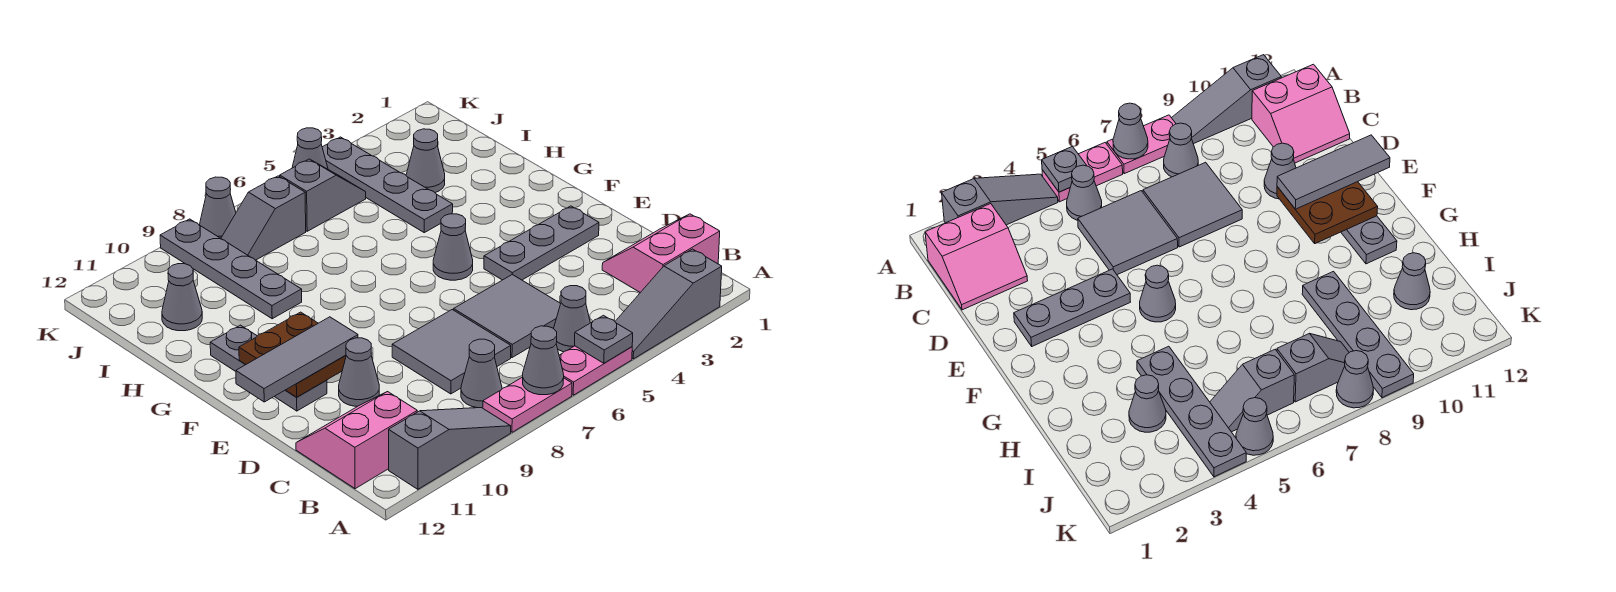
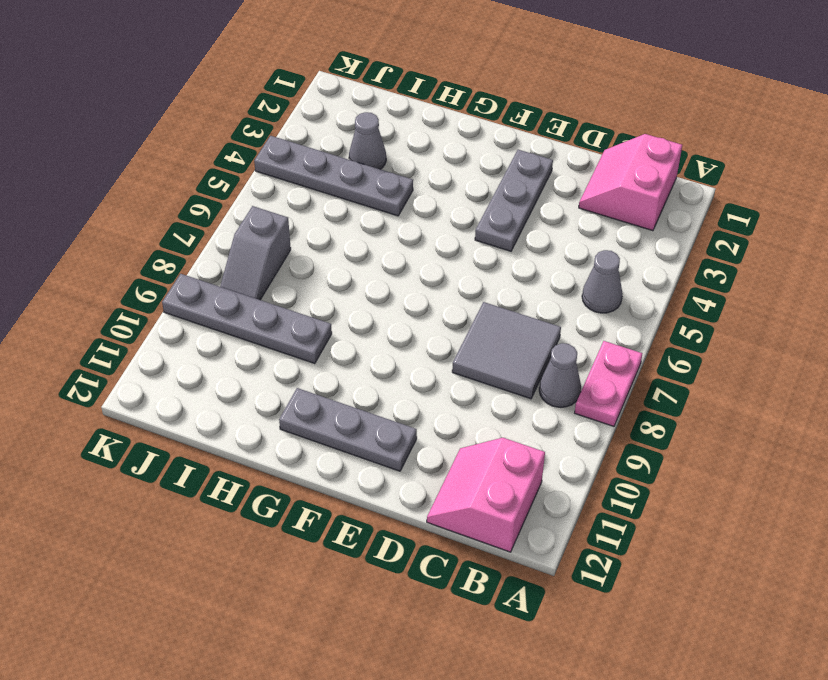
none -> grey 1x3 slope [615,249,722,359]
none -> pink 1x2 plate [559,346,632,395]
none -> grey 1x3 slope [389,408,511,489]

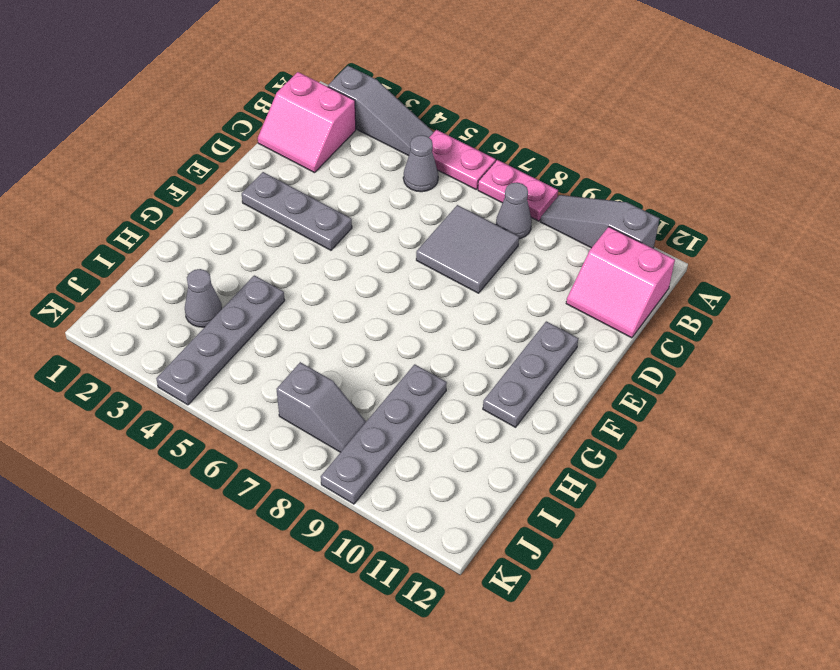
none -> grey 2x2 tile [454,275,561,358]
none -> grey 1x1 cone [339,338,379,406]
none -> grey 1x1 cone [433,214,473,280]

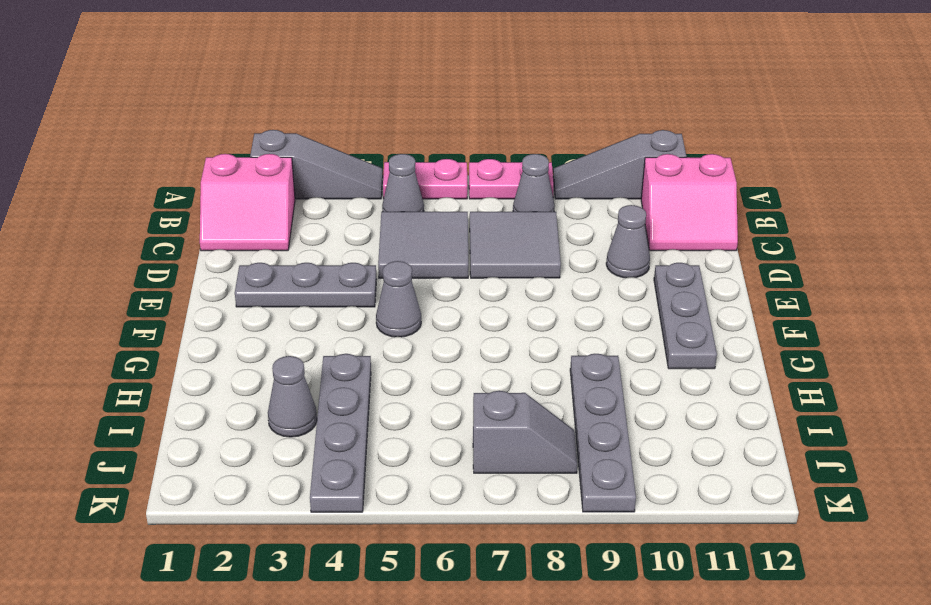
none -> grey 1x1 cone [162,264,202,331]
none -> grey 1x2 slope [280,159,366,231]
none -> grey 1x1 cone [292,128,328,169]

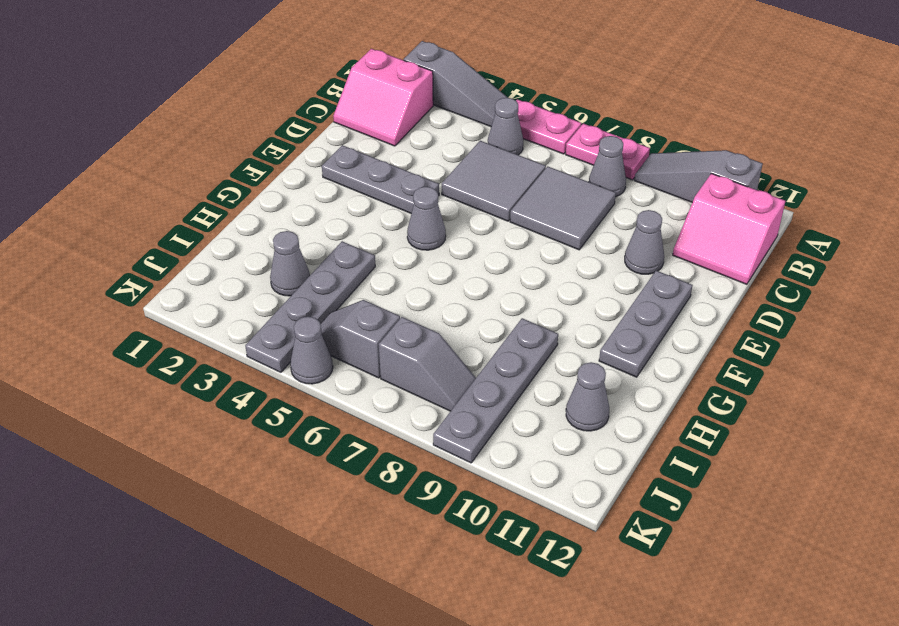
none -> grey 1x1 cone [200,177,236,238]
none -> grey 1x1 plate [575,315,633,363]
none -> grey 1x1 cone [523,326,564,395]

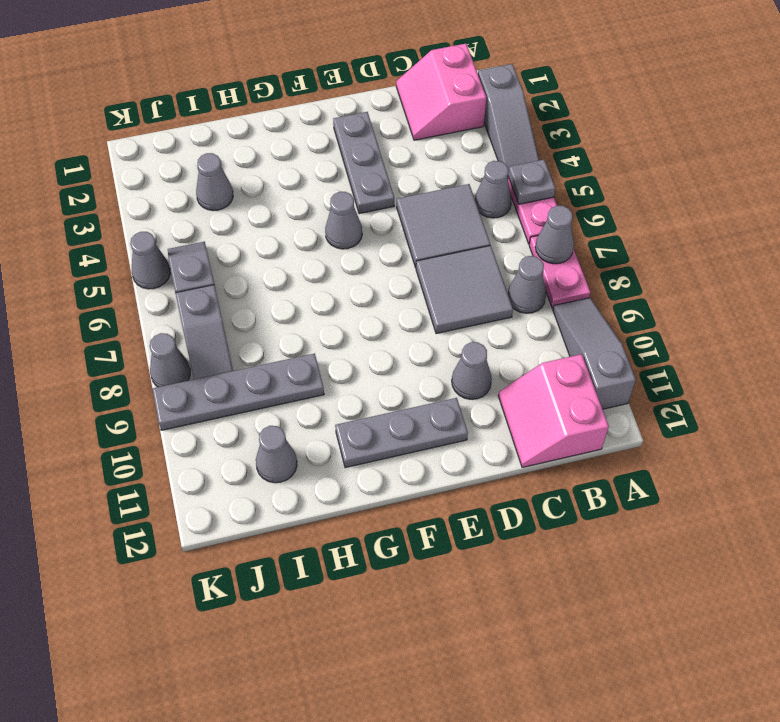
none -> grey 1x4 plate [322,137,453,233]
none -> brown 2x2 plate [239,312,346,397]
none -> grey 1x3 tile [236,317,358,402]

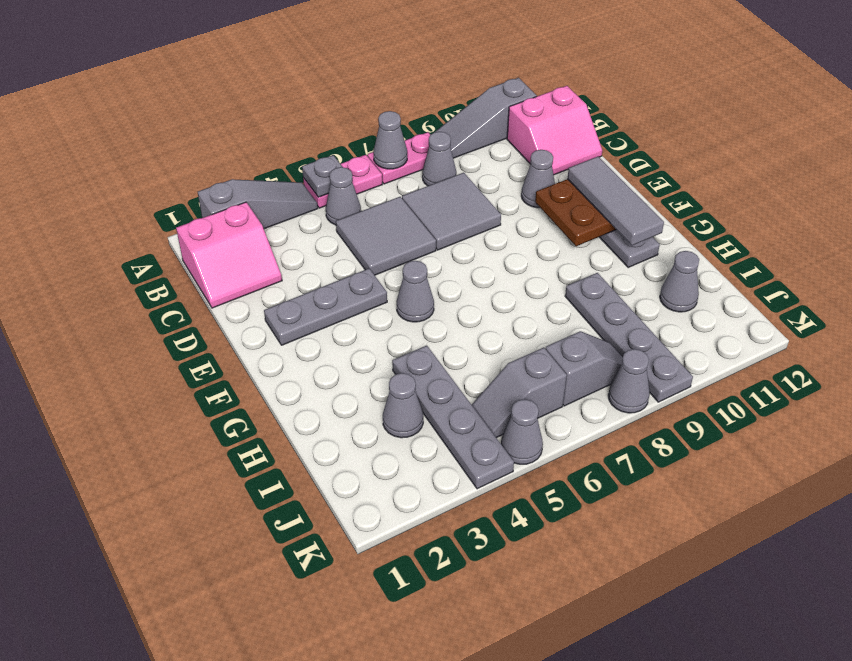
grey 1x3 tile [567,157,664,245] -> grey 1x3 tile turned to [236,317,358,402]

